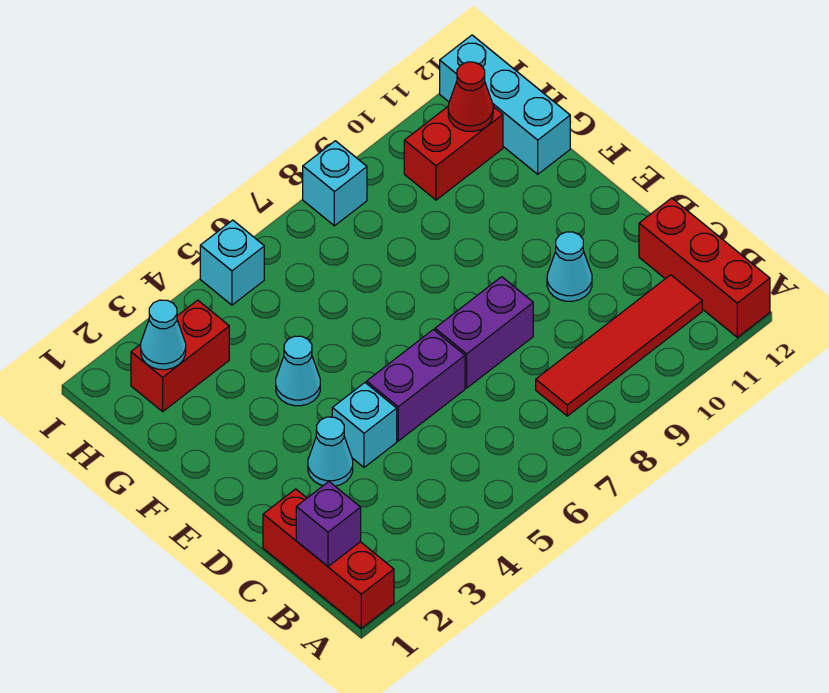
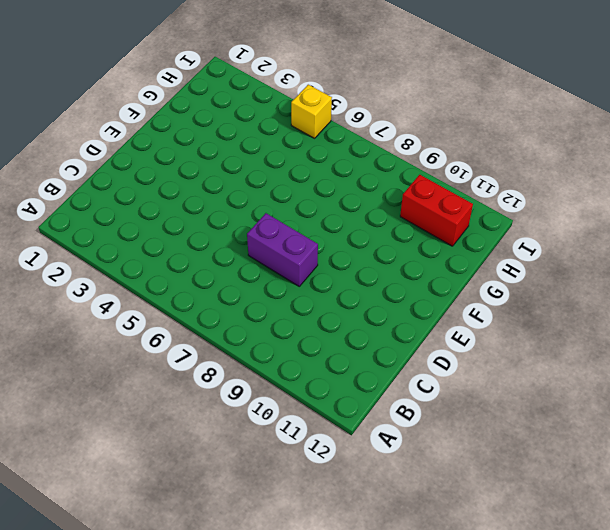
yellow 1x1 brick [291,85,332,138] -> cyan 1x1 brick [200,220,264,305]
none -> red 1x3 brick [263,489,394,628]
none -> red 1x3 brick [639,198,770,337]
none -> red 1x4 tile [536,275,702,416]

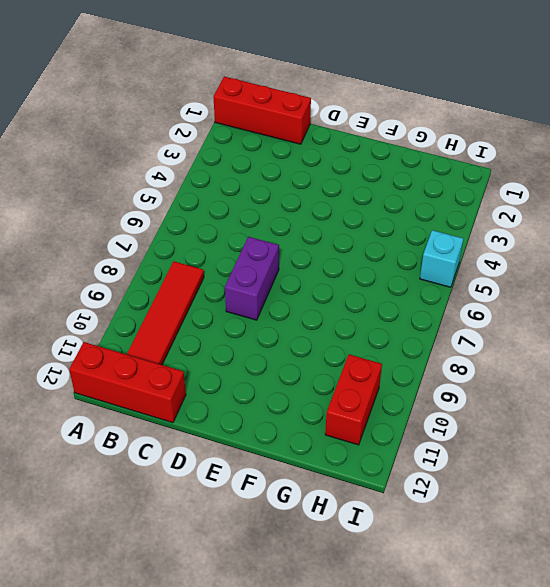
none -> cyan 1x1 cone [308,417,353,486]
none -> cyan 1x1 brick [332,383,397,467]
none -> purple 1x2 brick [367,330,465,441]

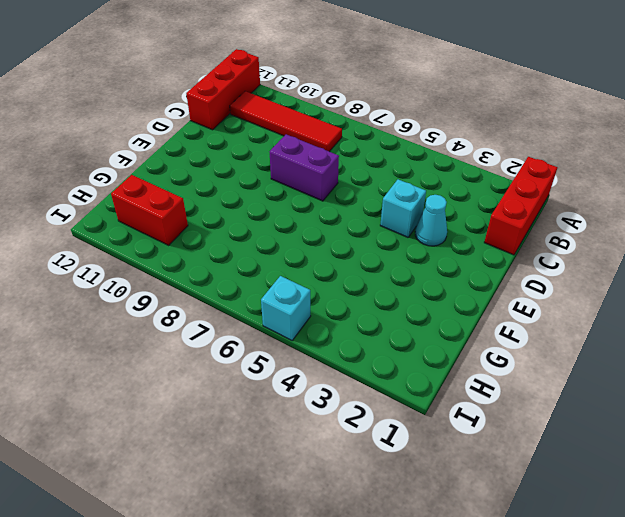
none -> purple 1x2 brick [367,330,465,441]
none -> cyan 1x1 cone [547,232,592,301]
none -> cyan 1x1 cone [276,336,320,406]

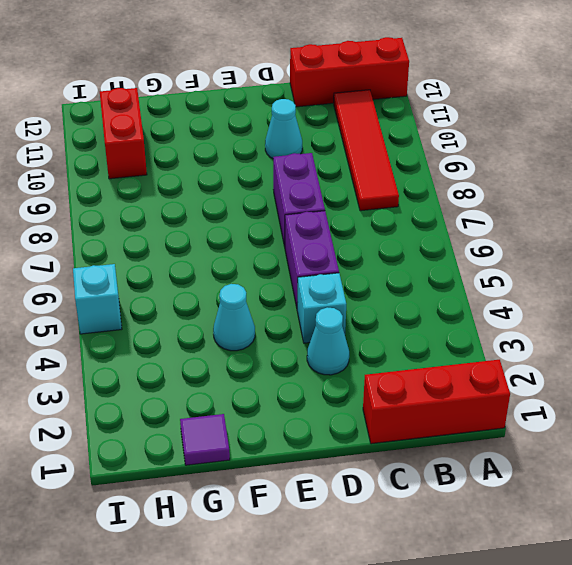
purple 1x1 tile [180,414,230,465] -> none
none -> cyan 1x3 brick [440,35,570,174]
none -> red 1x2 brick [131,300,229,412]
none -> cyan 1x1 brick [303,141,367,226]

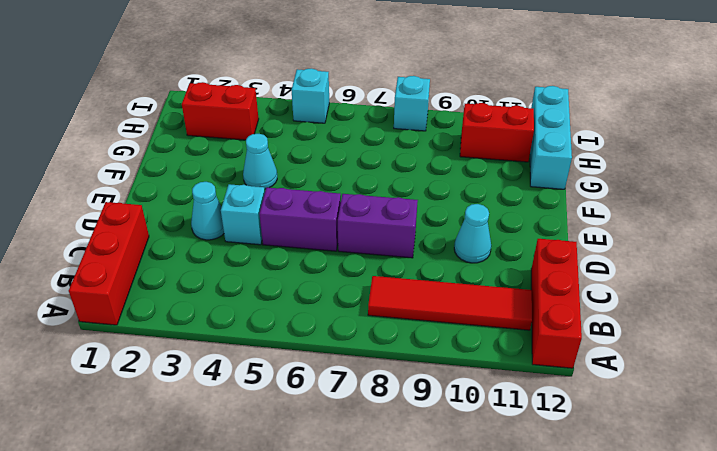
none -> purple 1x1 brick [296,482,361,566]
none -> cyan 1x1 cone [141,300,186,370]
none -> red 1x1 cone [448,62,493,132]

